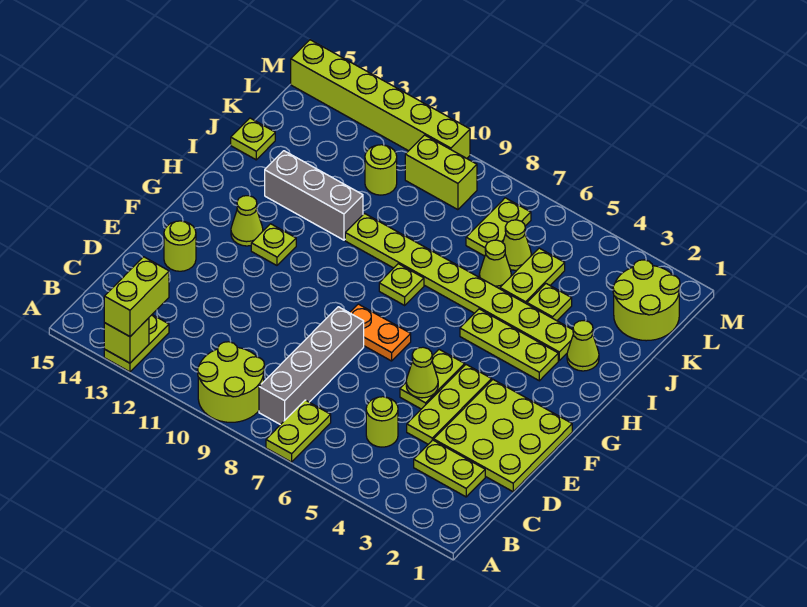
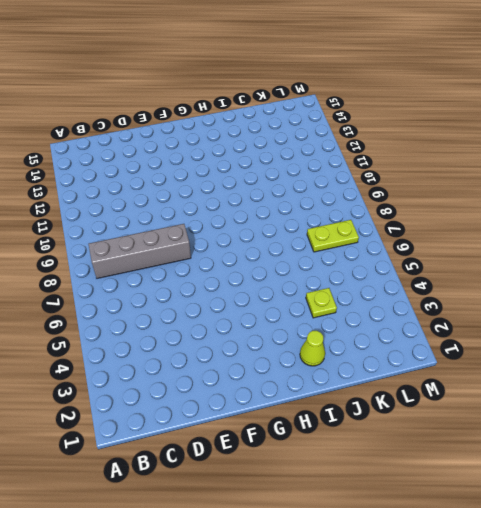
none -> lime 1x2 plate [266,400,331,462]
none -> lime 2x2 round brick [198,342,264,422]
none -> lime 1x2 plate [104,315,169,372]
none -> lime 1x2 plate [414,440,485,497]

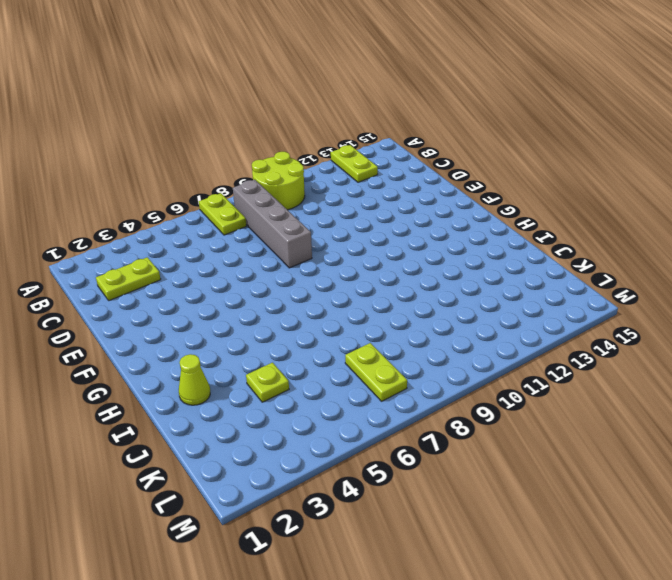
none -> lime 1x1 round brick [366,397,398,447]
none -> lime 3x3 plate [434,380,572,492]
none -> lime 1x3 plate [407,365,492,444]
none -> lime 1x2 plate [400,349,465,409]

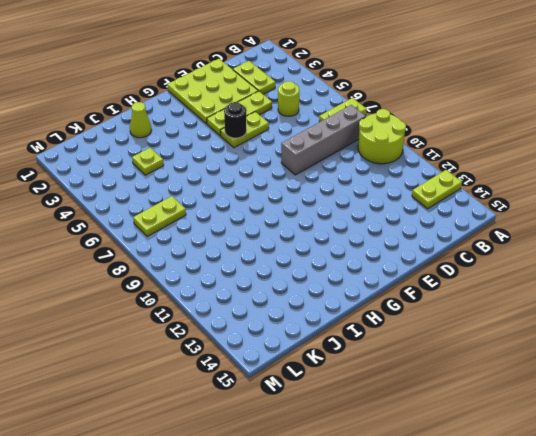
black 1x1 round brick [224,102,247,138] -> none
none -> lime 1x1 round brick [164,221,196,271]
none -> orange 1x2 plate [350,304,411,361]
none -> lime 1x1 plate [251,224,296,265]
none -> lime 1x1 cone [231,196,263,246]

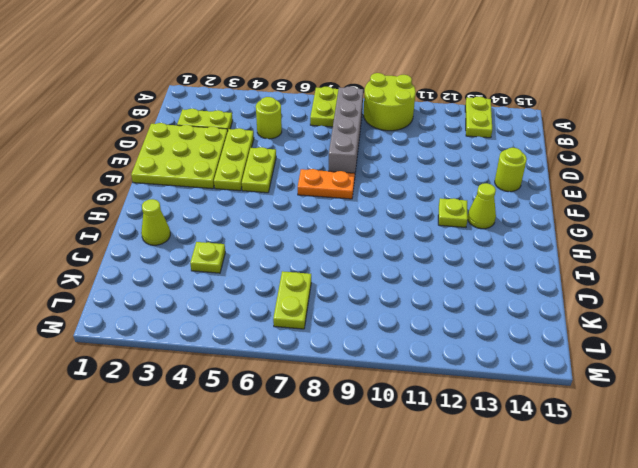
none -> lime 1x3 plate [460,309,558,381]
none -> lime 1x1 plate [379,264,424,305]
none -> lime 1x8 plate [345,214,573,360]
none -> grey 1x3 brick [265,151,363,240]

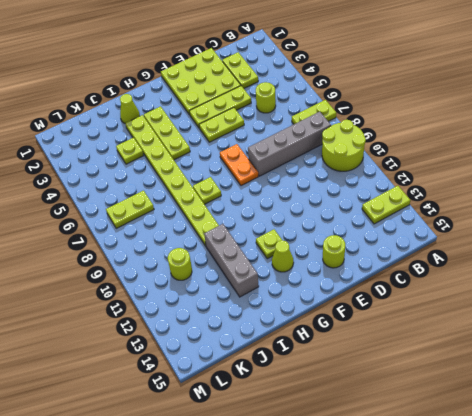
none -> lime 1x2 plate [500,248,565,304]
none -> lime 1x1 cone [479,240,511,289]
none -> lime 1x1 plate [231,118,275,160]
none -> lime 2x2 round brick [613,260,680,341]

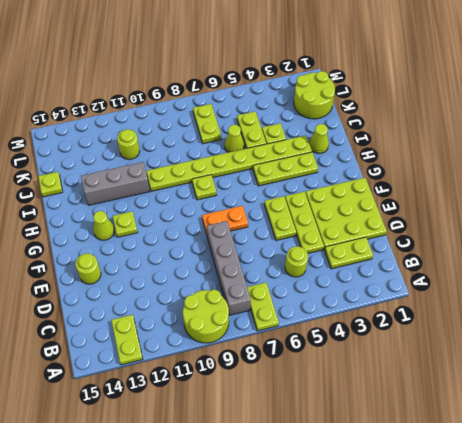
none -> lime 1x1 cone [503,220,531,270]
none -> lime 1x2 brick [405,135,477,210]
none -> lime 1x6 brick [291,40,470,158]
none -> lime 1x1 brick [104,318,149,363]

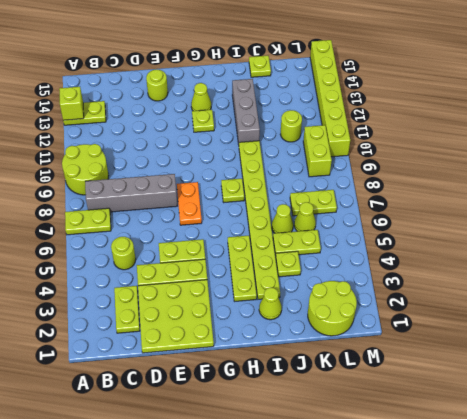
none -> lime 1x1 cone [406,347,438,398]
none -> lime 1x2 brick [104,257,169,337]

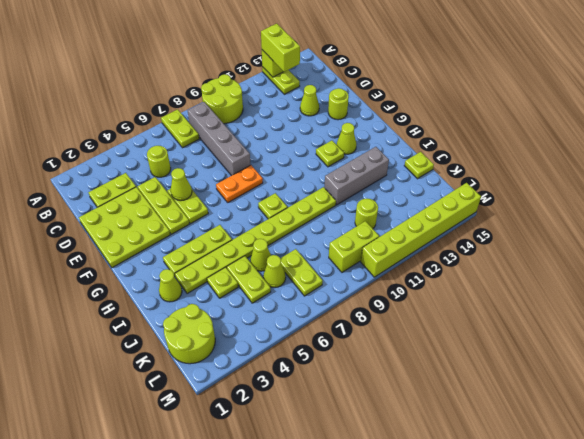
lime 1x1 cone [300,85,319,116] -> none

